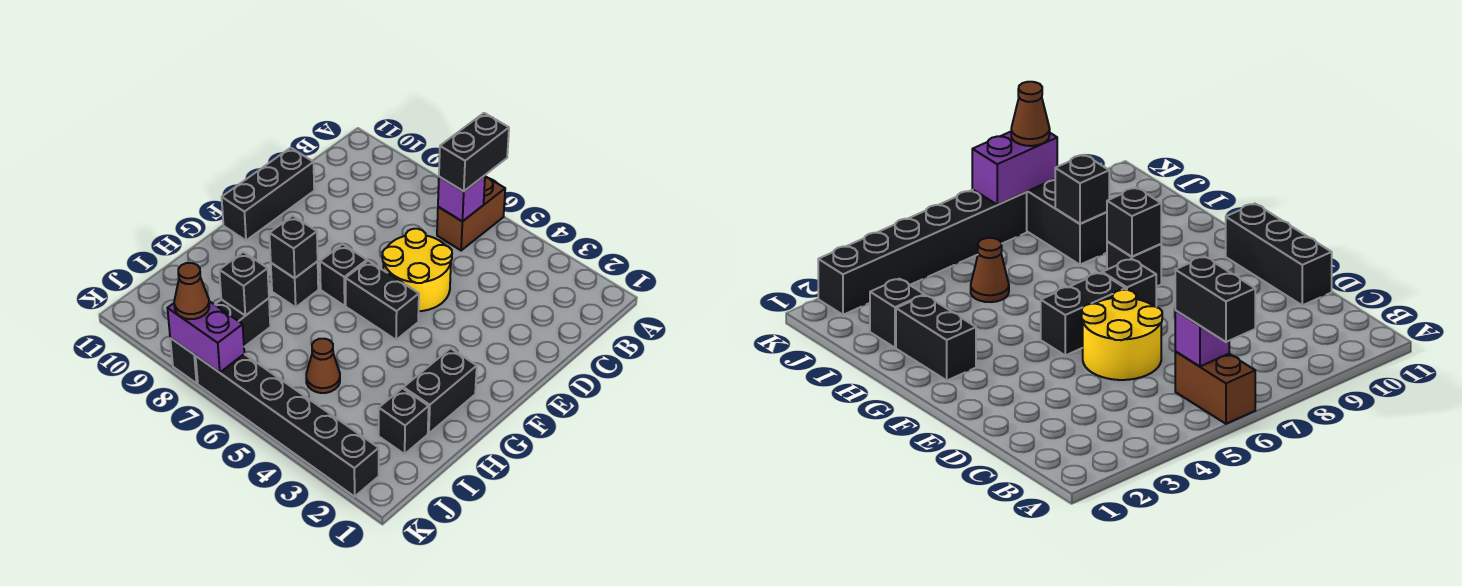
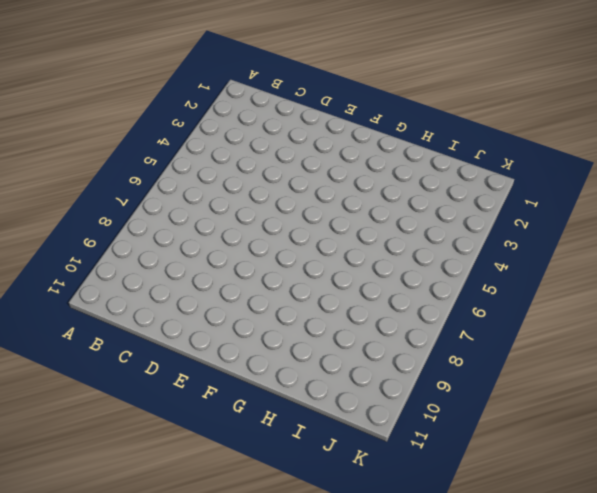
none -> brown 1x2 brick [437,176,505,250]
none -> yellow 2x2 round brick [382,229,452,311]
none -> black 1x3 brick [222,148,314,240]

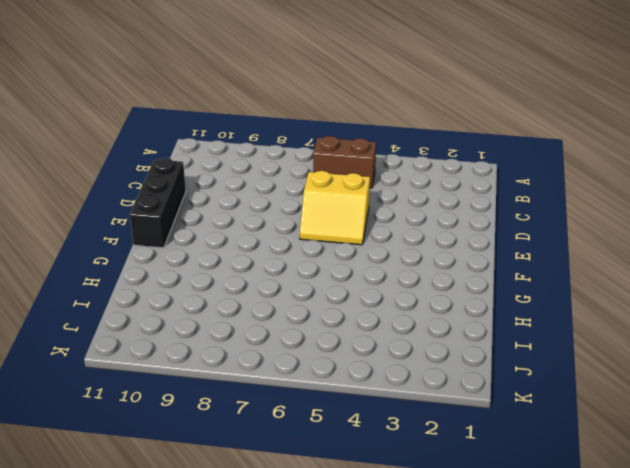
brown 1x2 brick [313,136,376,188] -> brown 1x2 brick turned to [437,176,505,250]
yellow 2x2 slope [300,171,370,245] -> yellow 2x2 round brick [382,229,452,311]
none -> black 1x2 brick [346,261,419,340]
none -> black 1x1 brick [320,244,367,306]
none -> black 1x2 brick [403,348,477,433]

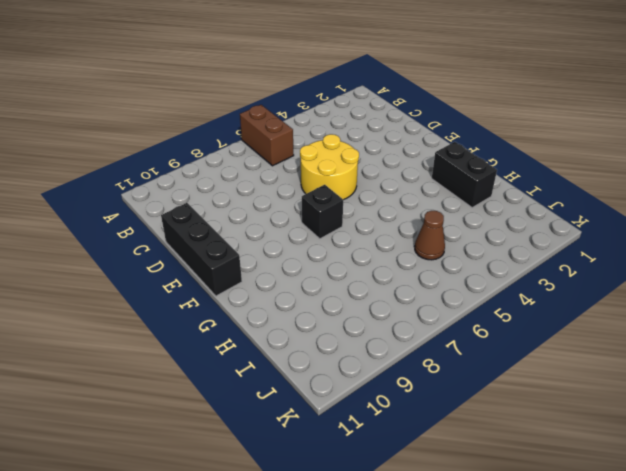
none -> black 1x2 brick [346,261,419,340]
none -> black 1x1 brick [271,261,318,307]
none -> black 1x1 brick [379,388,429,454]

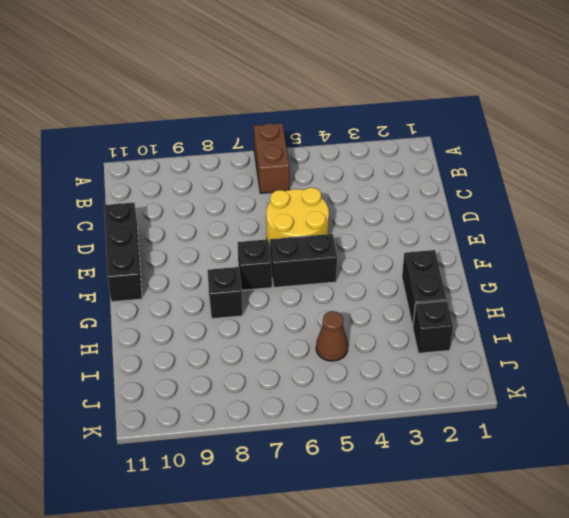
none -> black 1x3 brick [170,298,270,383]
none -> black 1x6 brick [196,354,379,497]
none -> purple 1x1 brick [438,176,485,221]

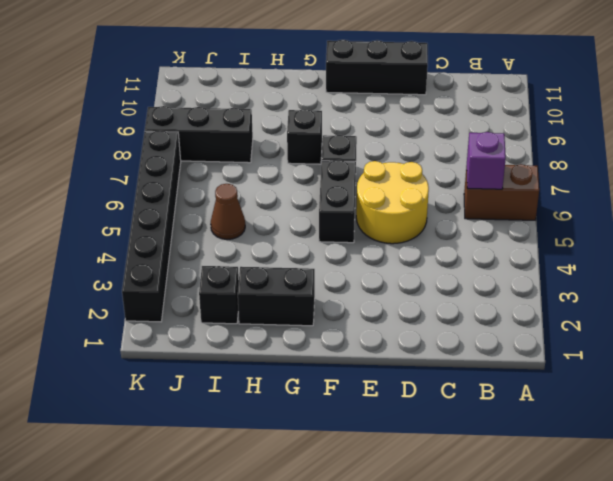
none -> black 1x1 brick [269,216,318,278]
none -> black 1x1 brick [219,252,269,316]
none -> purple 1x2 brick [167,301,244,373]

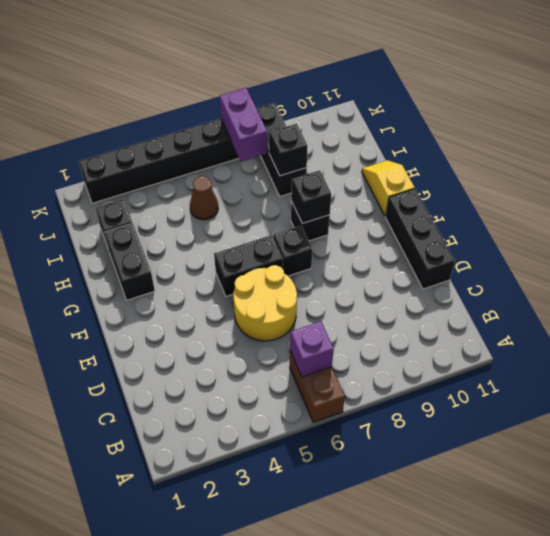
yellow 1x2 slope [362,160,415,216] -> none
purple 1x2 brick [220,88,268,161] -> purple 1x2 brick turned to [167,301,244,373]
none -> black 1x2 brick [439,113,509,191]
none -> brown 1x1 cone [174,263,209,319]

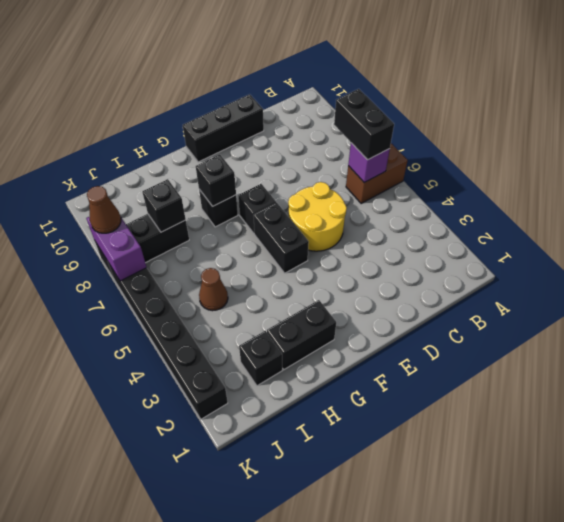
black 1x2 brick [334,89,394,160] -> black 1x2 brick turned to [439,113,509,191]

